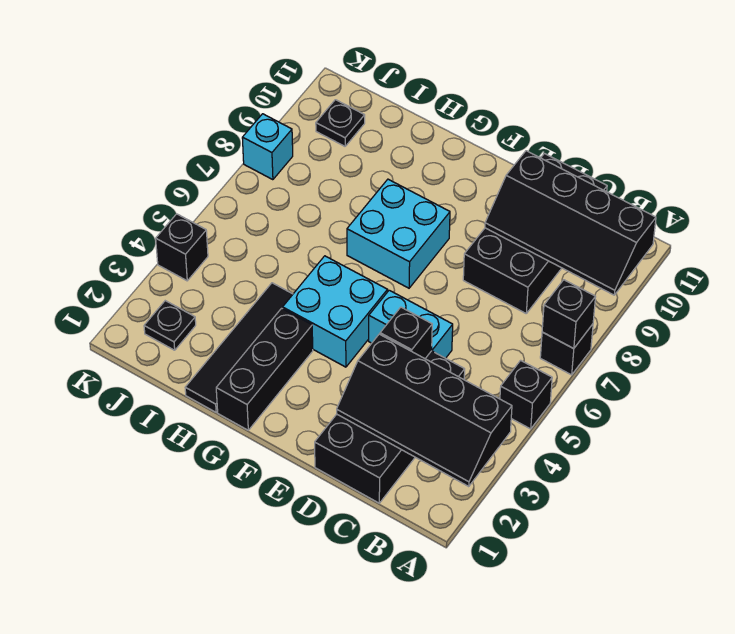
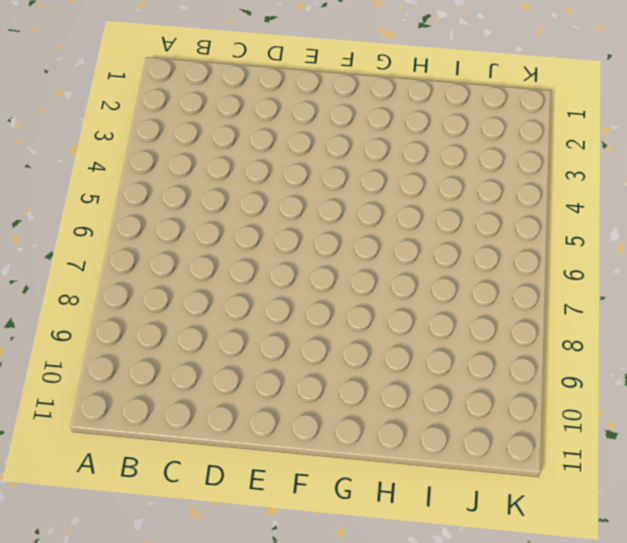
none -> black 1x1 brick [500,360,552,429]
none -> black 1x1 brick [540,324,593,375]
none -> black 2x4 brick [315,351,465,503]

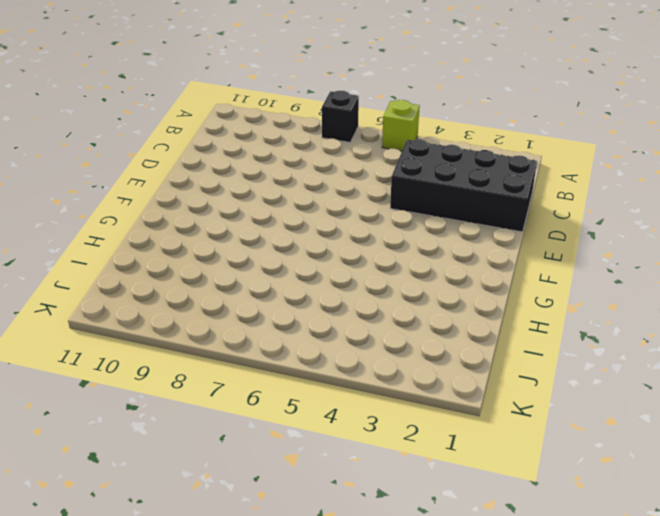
lime 1x1 brick [382,100,420,151] -> black 1x1 brick [500,360,552,429]
none -> black 2x4 brick [463,153,607,313]
none -> cyan 1x2 brick [369,290,453,358]
none -> cyan 2x2 brick [283,256,387,367]

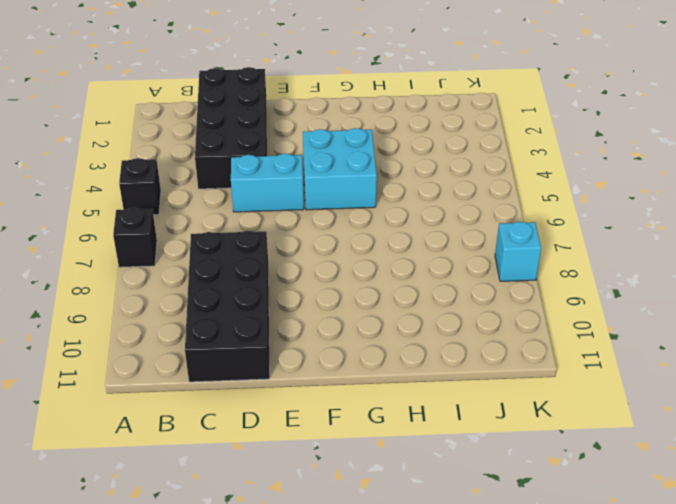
none -> cyan 2x2 brick [347,179,450,288]
none -> black 1x3 brick [216,308,313,430]
none -> black 1x4 tile [185,283,293,412]

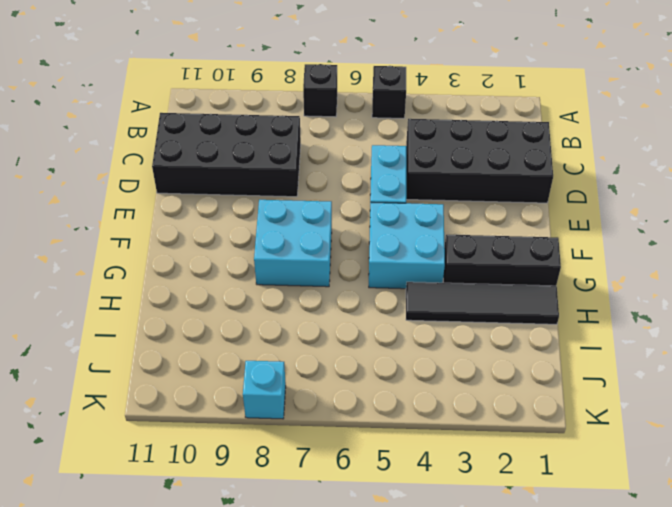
none -> black 1x1 plate [144,301,196,350]
none -> black 1x1 plate [316,100,365,146]
none -> black 1x1 brick [156,214,208,281]

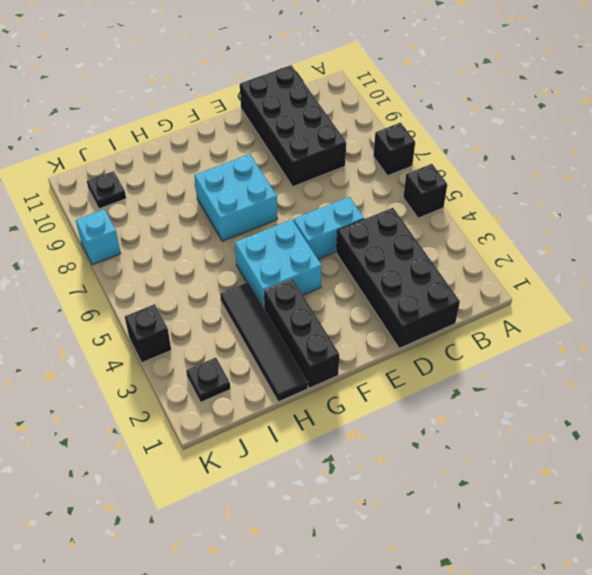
none -> black 2x4 slope [337,334,512,487]
none -> black 1x1 brick [542,280,595,349]
none -> black 2x4 slope [485,151,656,295]

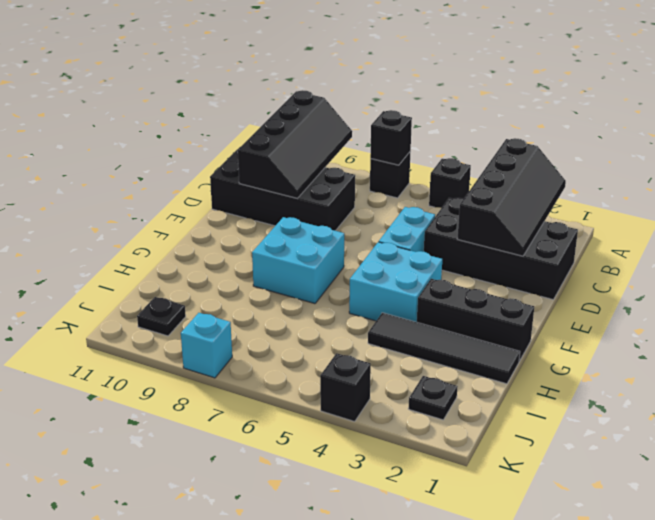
none -> black 1x1 brick [380,307,432,358]

